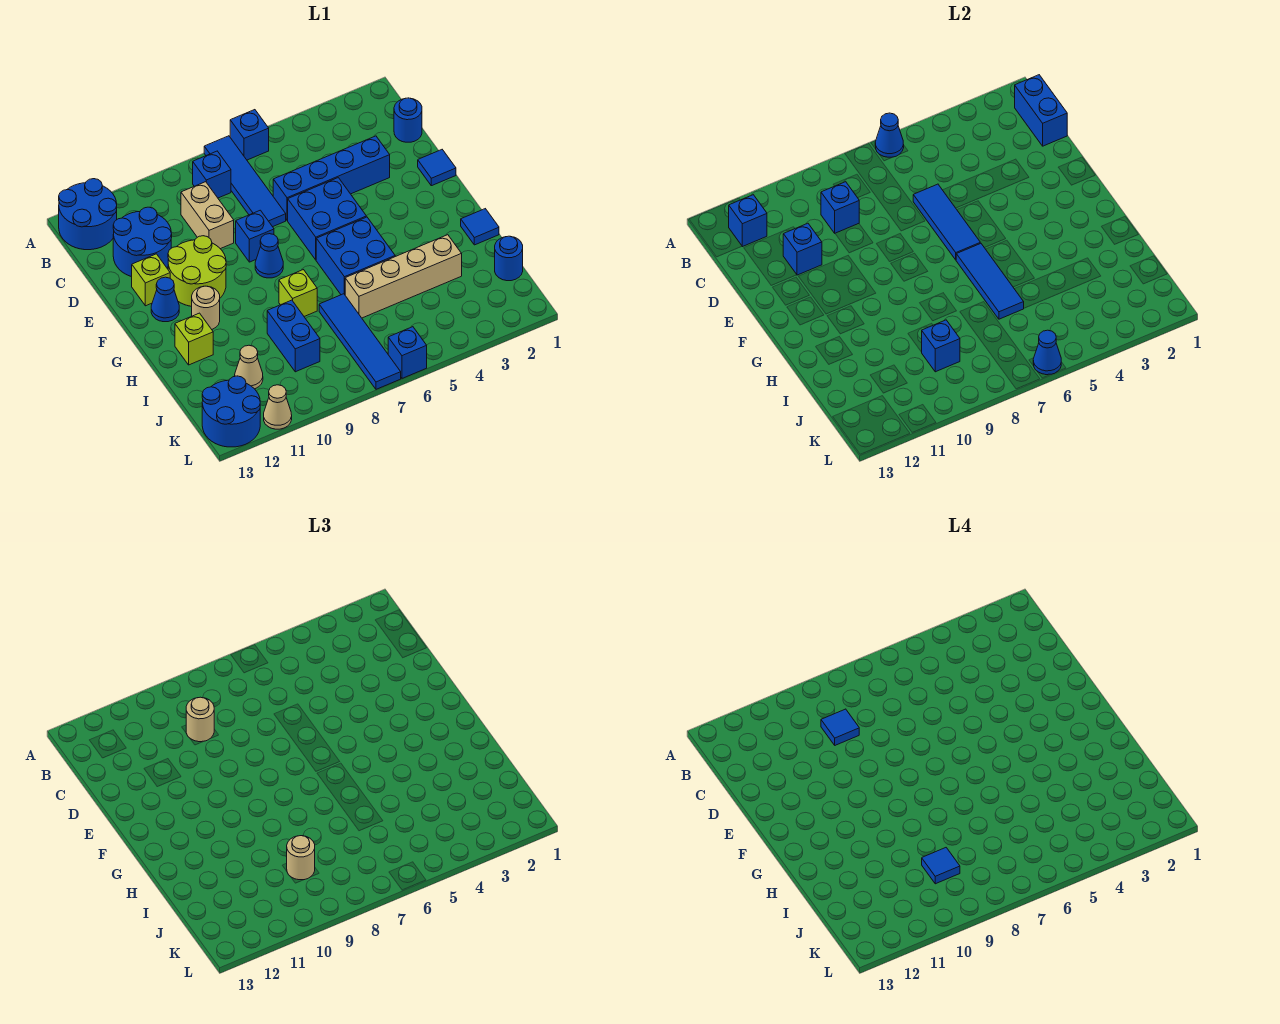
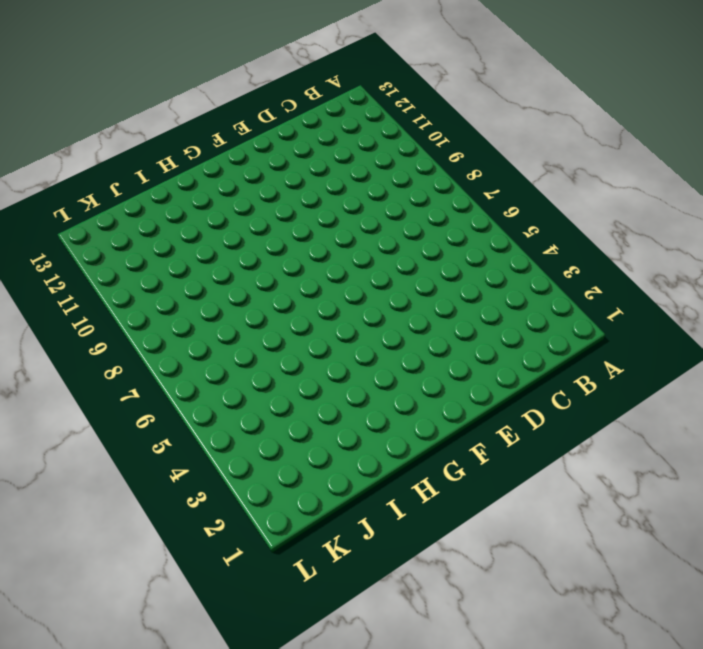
none -> blue 1x1 brick [230,110,269,160]
none -> blue 1x4 tile [204,136,286,227]
none -> blue 2x2 round brick [59,179,117,250]
none -> blue 1x1 brick [193,151,231,198]

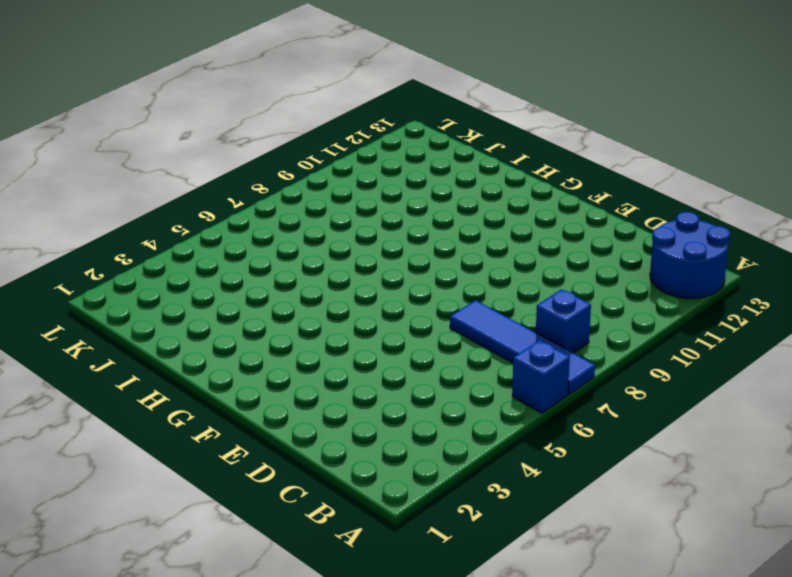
none -> blue 1x1 round brick [394,98,422,142]
none -> tan 1x2 brick [181,182,234,249]
none -> blue 2x2 round brick [113,207,172,277]
none -> blue 1x4 brick [273,136,390,221]

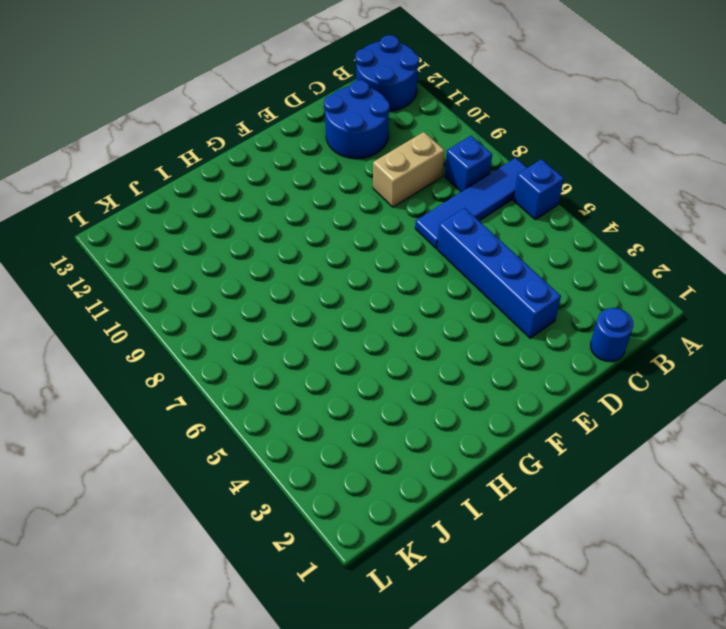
none -> blue 1x1 tile [418,150,456,186]
none -> blue 2x2 brick [288,178,366,260]
none -> blue 1x1 brick [236,210,274,262]
none -> lime 2x2 round brick [168,236,226,306]

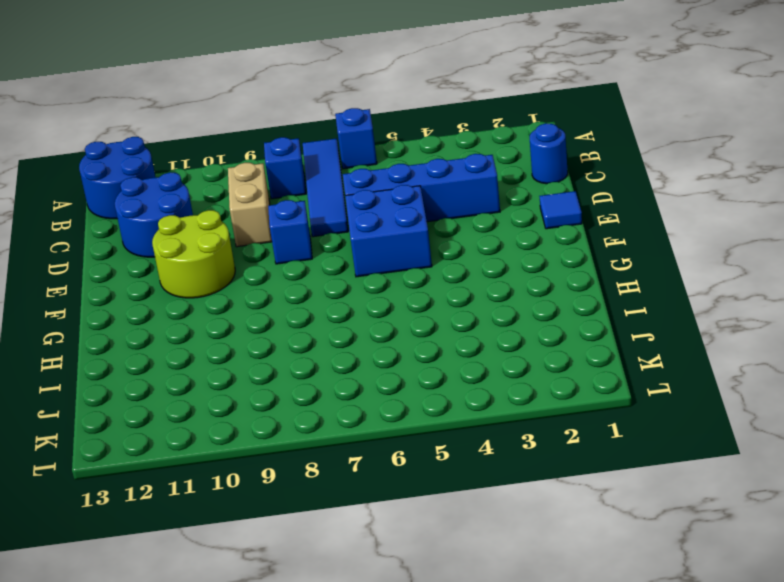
none -> lime 1x1 brick [132,254,170,306]
none -> blue 1x1 cone [255,234,283,278]
none -> blue 1x1 cone [151,277,179,322]
none -> blue 2x2 brick [316,217,395,295]

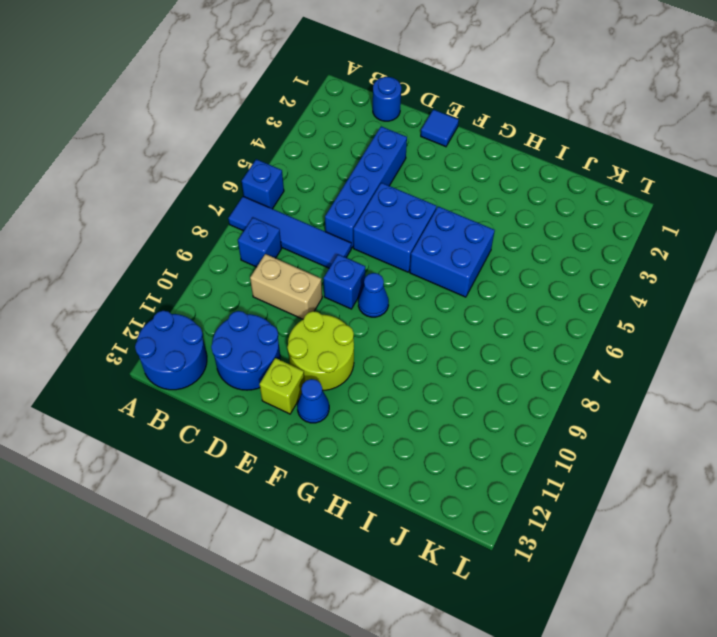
none -> tan 1x1 round brick [192,286,220,329]
none -> blue 1x1 tile [461,209,499,245]
none -> lime 1x1 brick [279,270,317,316]
none -> lime 1x1 brick [175,313,213,365]

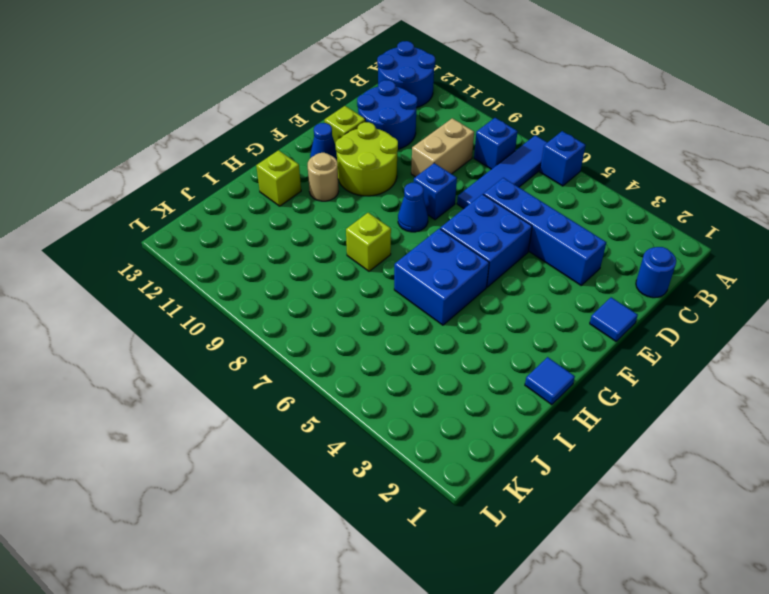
none -> tan 1x4 brick [345,235,462,318]
none -> blue 1x4 tile [319,294,401,389]
none -> blue 1x2 brick [267,300,320,372]
none -> blue 1x1 round brick [495,236,523,281]

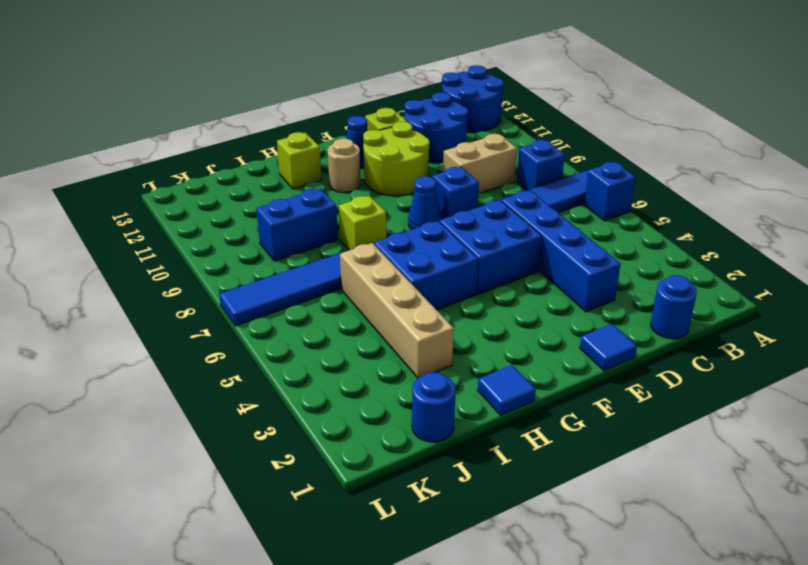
none -> tan 1x1 cone [235,345,263,389]
none -> blue 2x2 round brick [202,376,260,447]
none -> blue 1x1 brick [388,327,427,378]
none -> tan 1x1 cone [264,385,292,429]

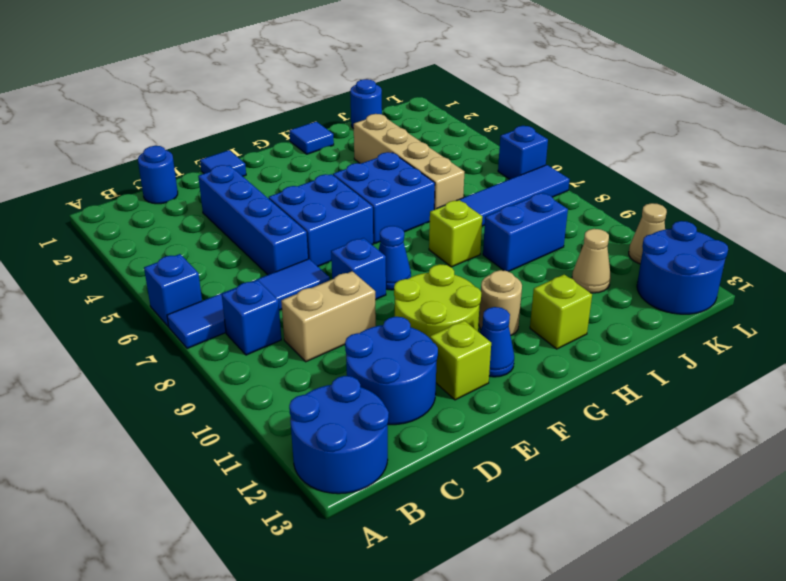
none -> blue 1x1 cone [875,113,904,157]
none -> blue 1x2 brick [1015,75,1067,146]
none -> blue 1x1 brick [729,195,767,247]
none -> blue 1x1 brick [821,182,859,233]

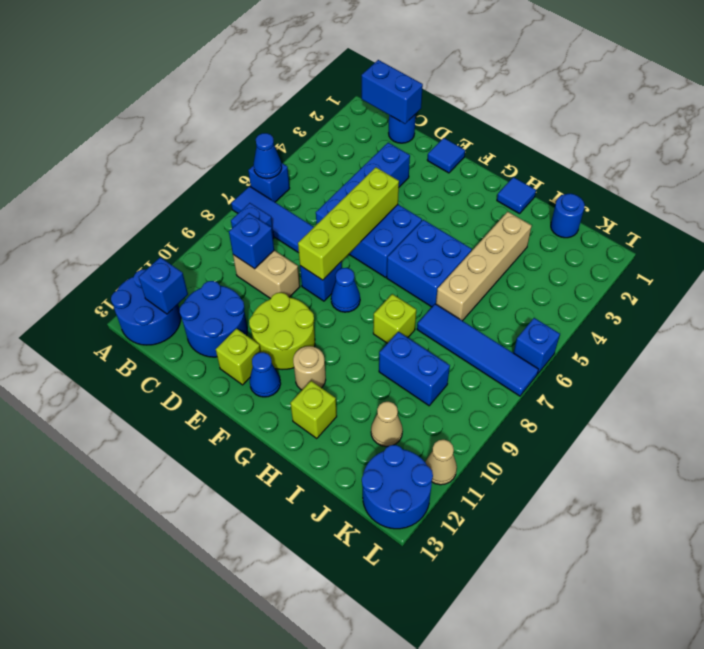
lime 1x4 brick [298,167,399,280] -> blue 1x3 tile [913,184,980,260]
none -> blue 1x1 brick [783,223,822,275]
none -> blue 1x3 tile [956,243,1024,319]
none -> blue 1x1 brick [922,320,960,372]
none -> blue 1x1 cone [1033,330,1061,375]

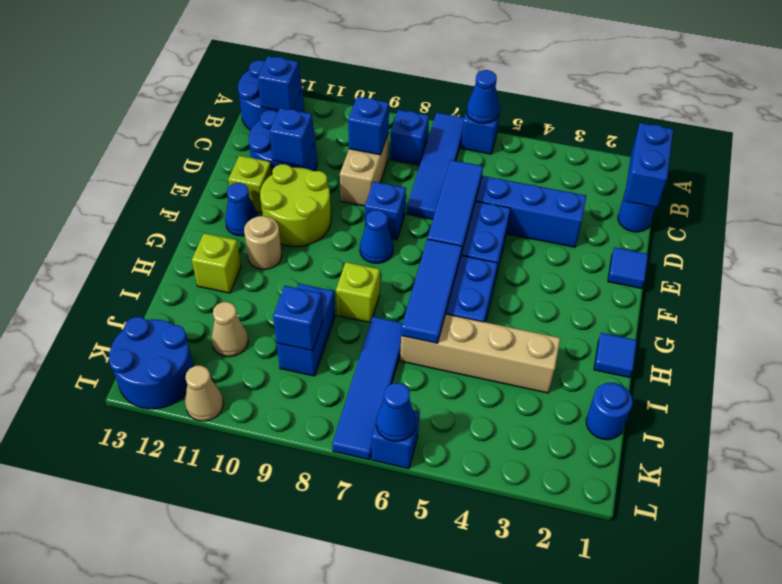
none -> tan 1x1 round brick [186,697,214,742]
none -> tan 1x1 round brick [287,836,315,880]
none -> blue 1x1 tile [821,709,859,745]
none -> blue 1x1 tile [922,848,960,884]

